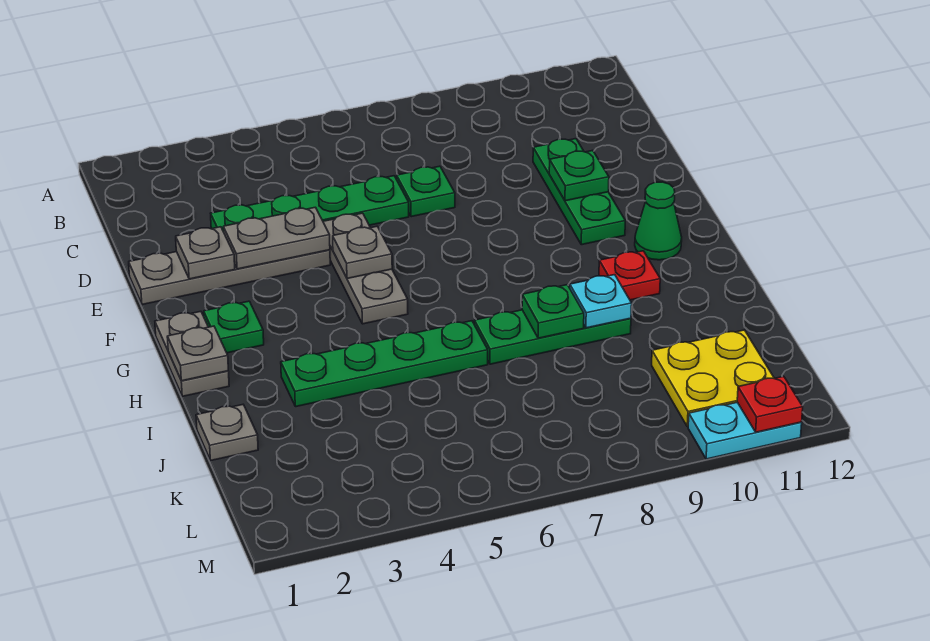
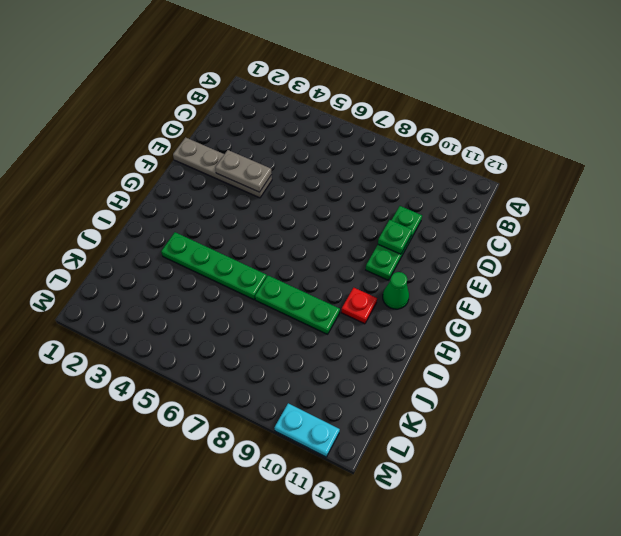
none -> green 1x4 plate [210,176,409,232]
none -> green 1x1 plate [397,166,455,217]
none -> grey 1x3 plate [323,213,408,324]

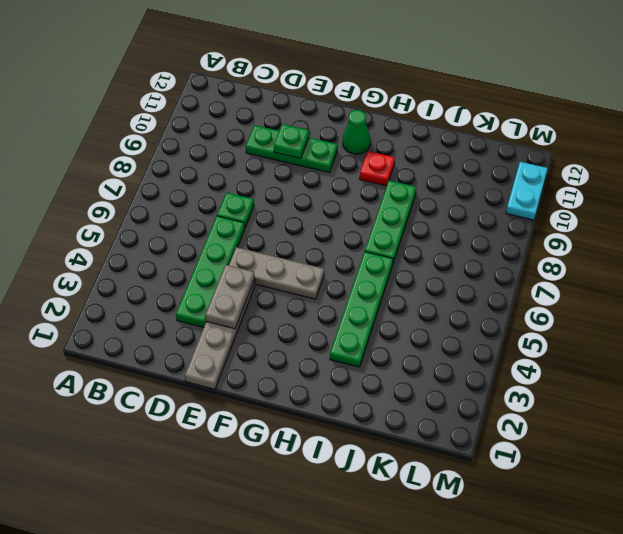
none -> grey 1x2 plate [155,311,229,396]
none -> green 1x1 plate [204,301,264,353]
none -> grey 1x1 plate [196,405,258,460]

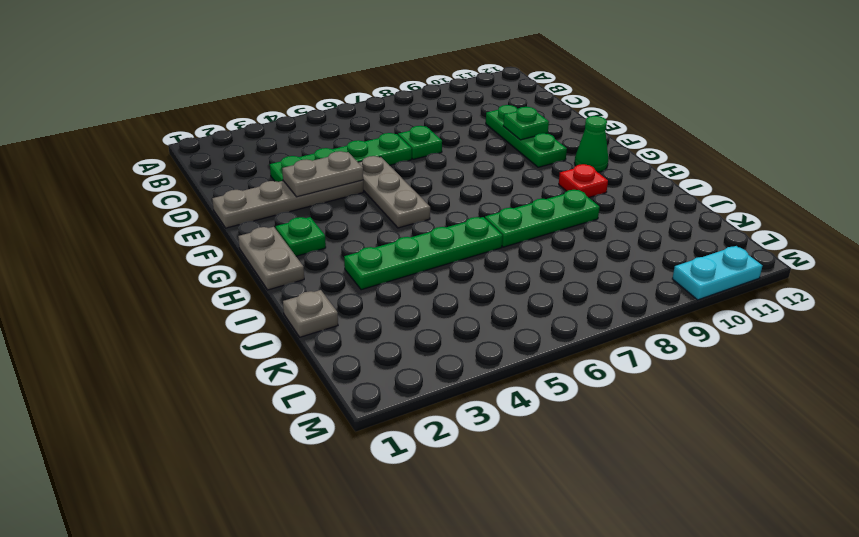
none -> yellow 2x2 plate [652,330,774,427]
none -> grey 1x1 plate [176,227,235,279]
none -> grey 1x1 plate [333,226,392,279]

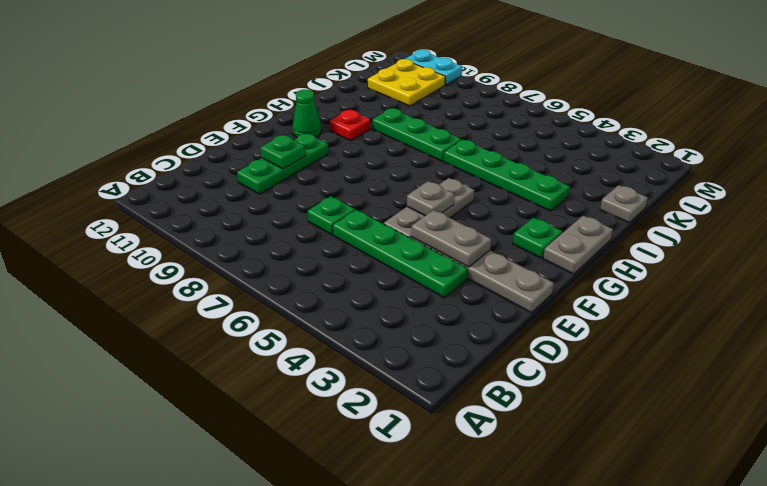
none -> grey 1x1 plate [176,227,235,279]
none -> grey 1x1 plate [167,326,228,381]
none -> green 1x1 plate [522,285,584,338]

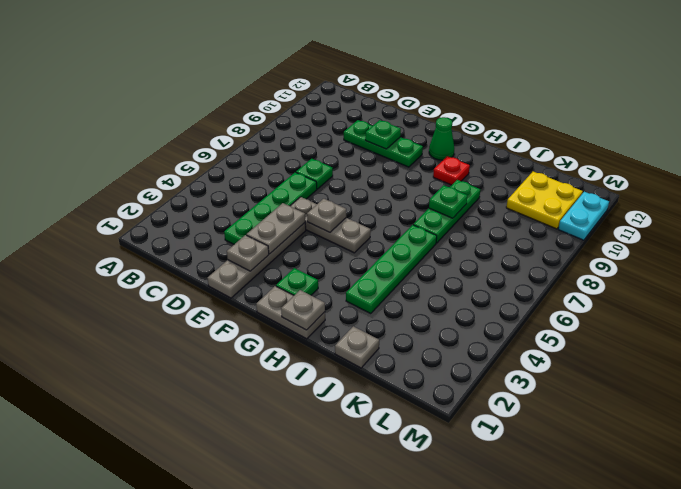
none -> cyan 1x1 plate [570,275,632,328]
none -> red 1x1 plate [737,376,803,432]

